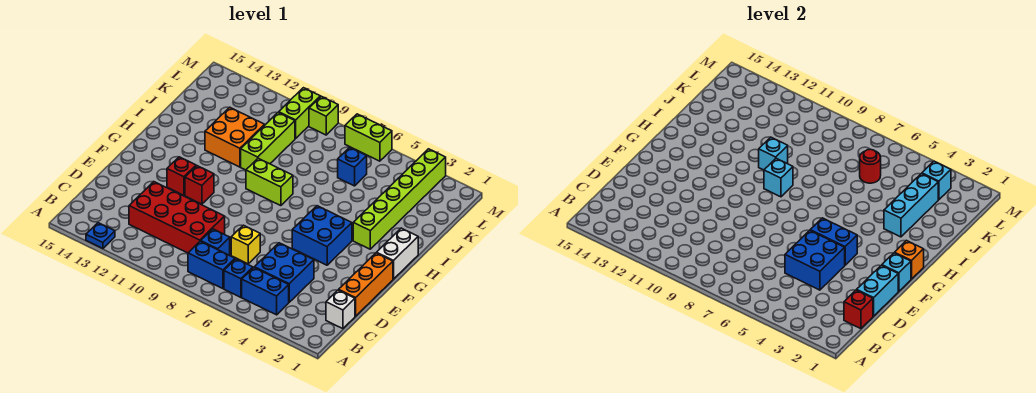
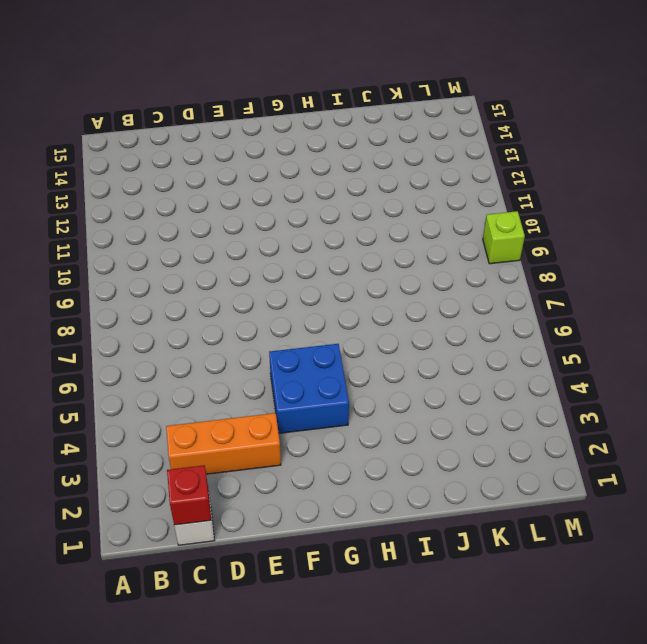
orange 1x3 brick [166,413,281,474] -> orange 1x3 brick moved to [339,253,393,316]
none -> blue 1x1 plate [86,223,115,249]
none -> blue 1x2 brick [242,268,289,315]
none -> blue 1x1 brick [224,259,253,297]
none -> blue 1x2 brick [188,241,235,289]

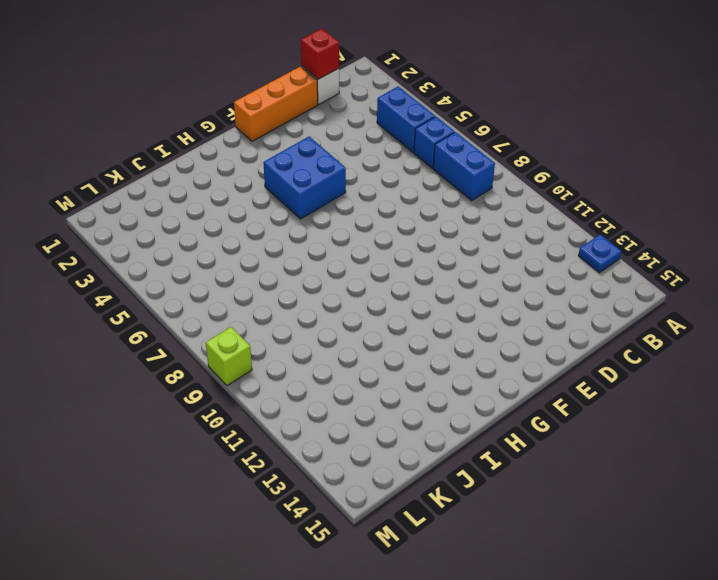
none -> blue 2x2 brick [254,243,314,302]
none -> blue 1x1 brick [201,229,230,255]
none -> red 2x4 brick [129,182,225,253]
none -> yellow 1x1 brick [231,225,260,264]

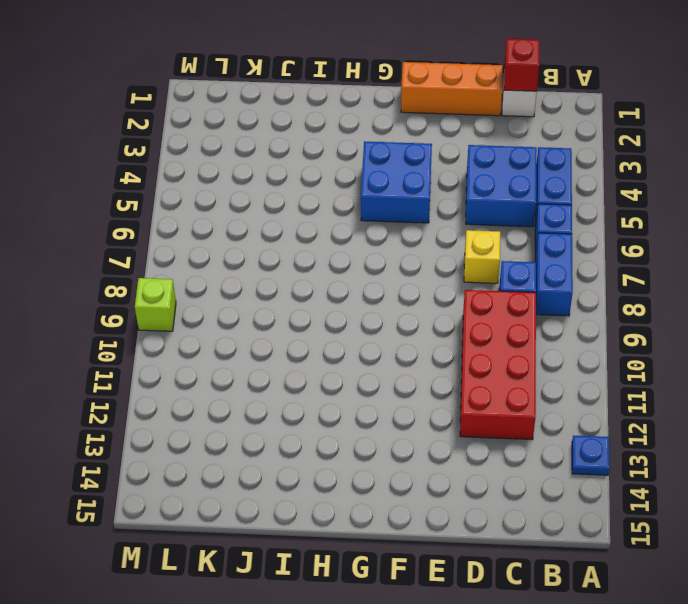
none -> red 1x1 brick [185,166,214,204]
none -> red 1x1 brick [167,157,196,195]
none -> white 1x2 brick [376,228,418,279]
none -> lime 1x6 brick [353,149,446,249]

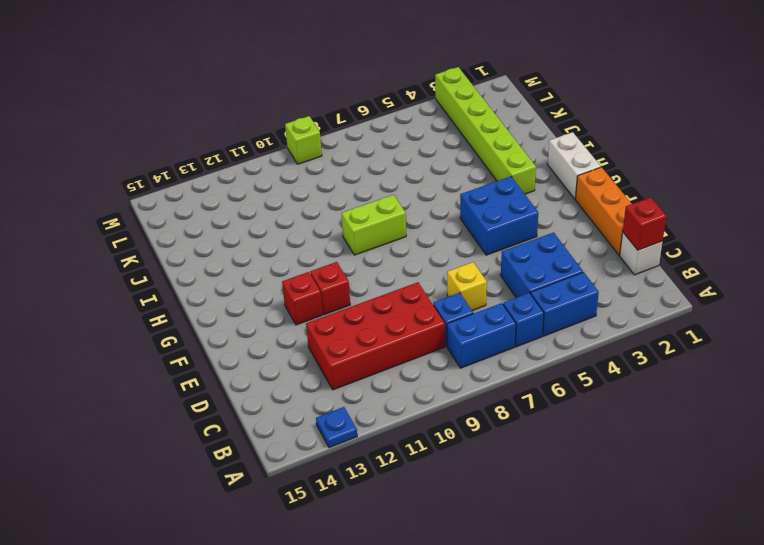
none -> lime 1x3 brick [241,112,295,170]
none -> orange 2x2 brick [205,107,265,167]
none -> blue 1x1 brick [338,147,367,186]
none -> lime 1x2 brick [279,88,320,139]

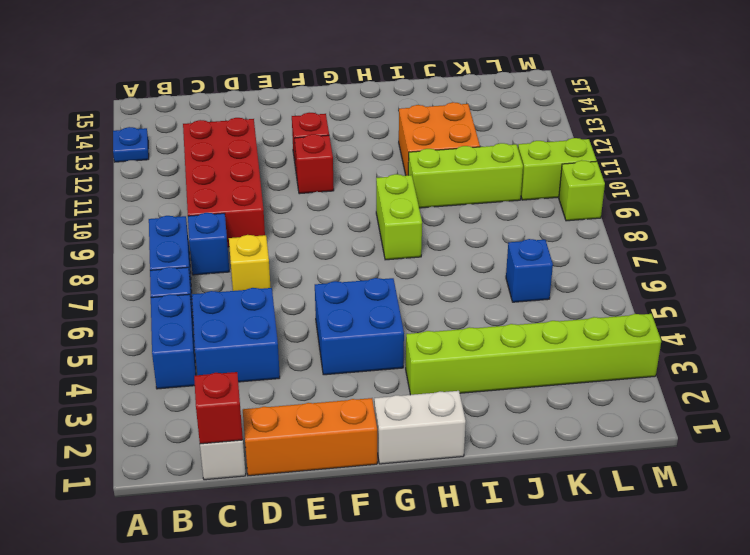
none -> lime 1x2 brick [345,114,392,161]
none -> cyan 1x2 brick [857,265,898,316]
none -> blue 2x2 brick [785,230,845,290]
none -> cyan 1x1 brick [882,253,911,292]

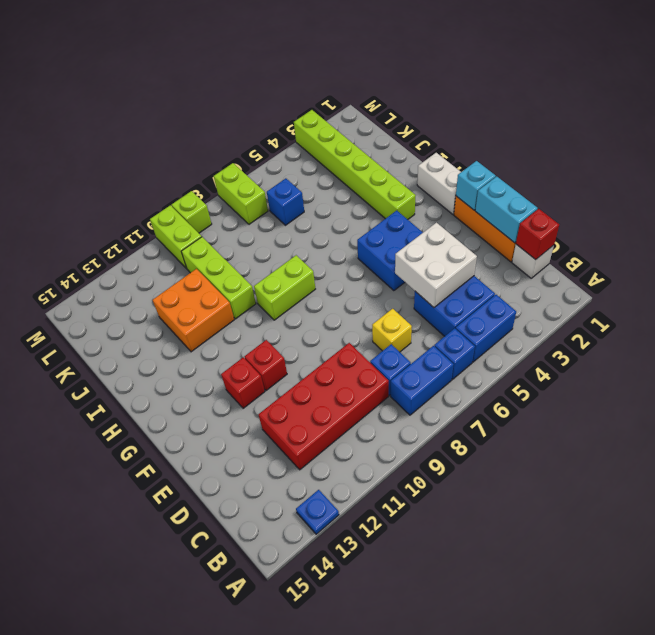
white 2x2 brick [395,223,477,307] -> blue 2x2 brick [785,230,845,290]
lime 1x2 brick [214,163,268,224] -> lime 1x2 brick turned to [345,114,392,161]
none -> blue 1x2 brick [810,218,857,265]
none -> orange 1x1 brick [894,241,924,279]
none -> cyan 1x1 brick [764,158,793,197]
none -> cyan 1x3 brick [884,174,938,237]

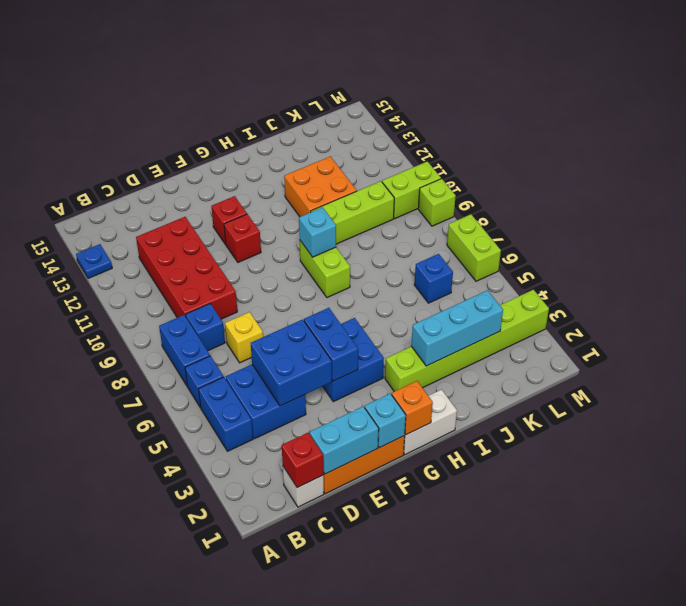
none -> cyan 1x1 brick [759,137,788,170]
none -> red 1x1 round brick [860,149,881,183]
none -> cyan 1x1 brick [922,161,951,200]

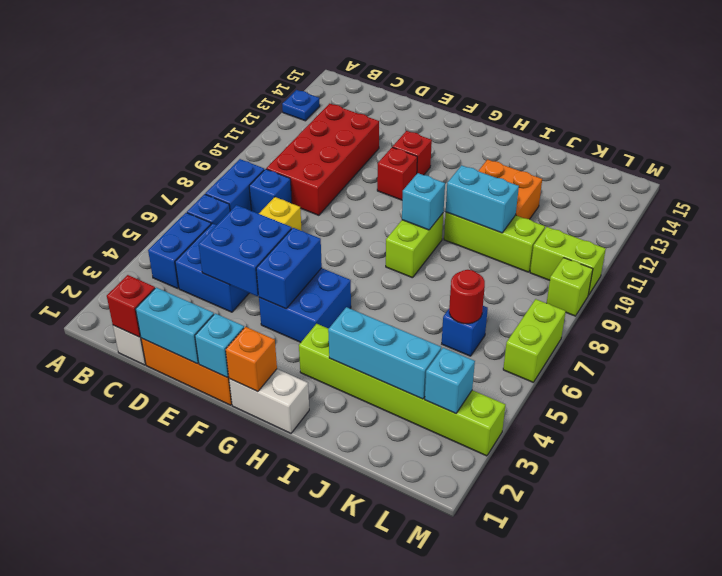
cyan 1x2 brick [446,165,519,233] -> cyan 1x1 brick [759,137,788,170]

